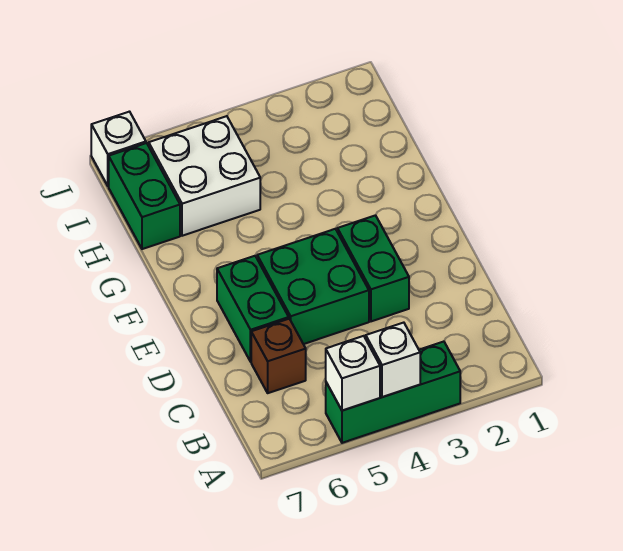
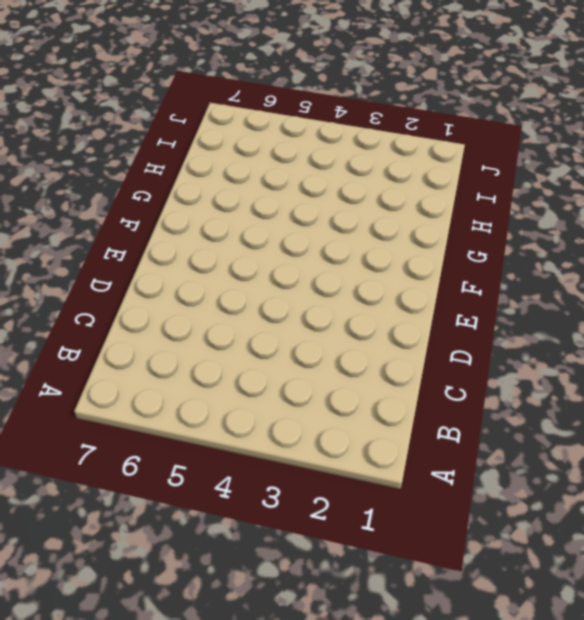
none -> green 1x3 brick [326,342,460,443]
none -> brown 1x1 brick [251,319,306,393]

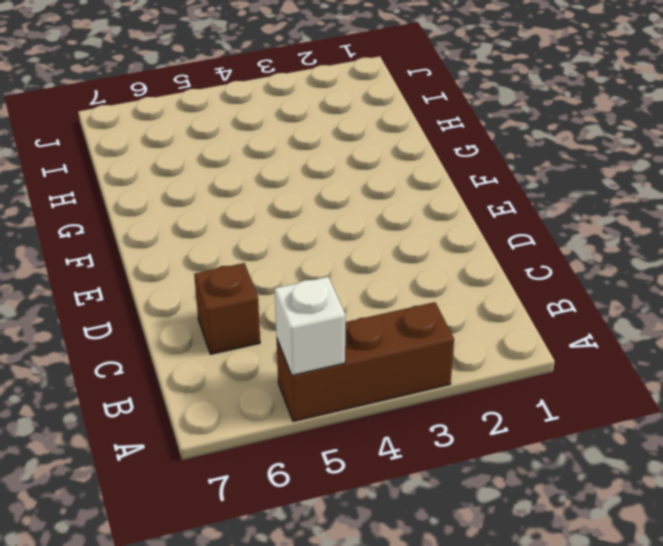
brown 1x3 brick [277,302,454,421] -> green 1x3 brick [326,342,460,443]
none -> green 1x2 brick [337,215,409,321]
none -> green 2x2 brick [257,229,369,344]

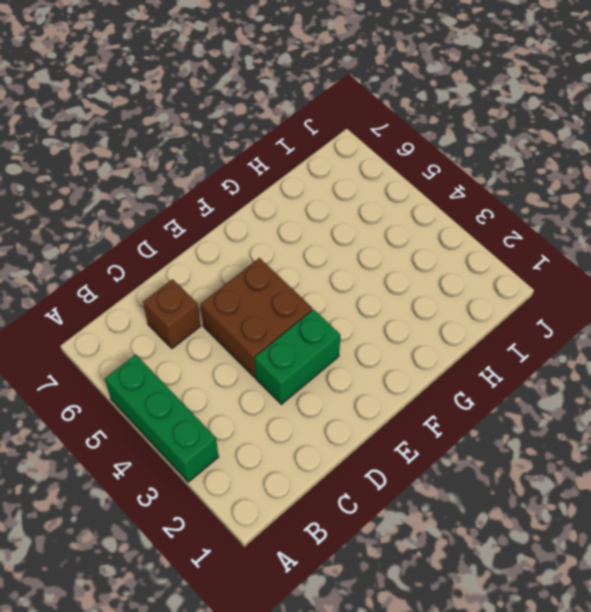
brown 2x2 brick [200,258,312,377] -> green 2x2 brick [257,229,369,344]
none -> green 1x2 brick [217,256,289,362]
none -> white 2x2 brick [149,116,260,236]

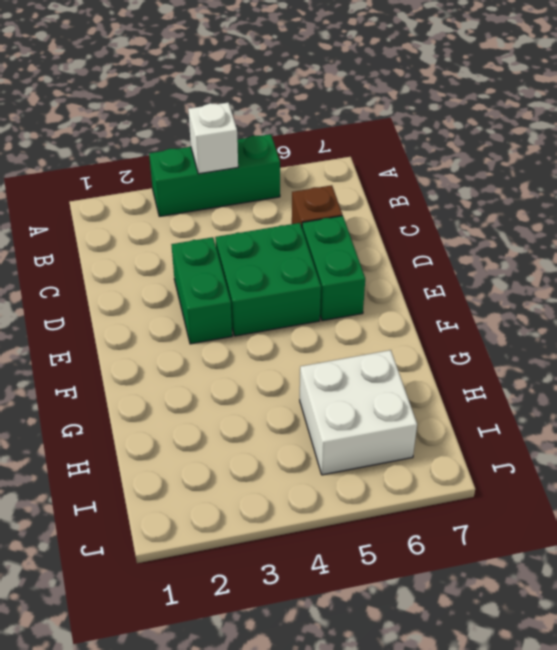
none -> green 1x2 brick [109,143,180,249]
none -> white 1x1 brick [91,112,146,186]

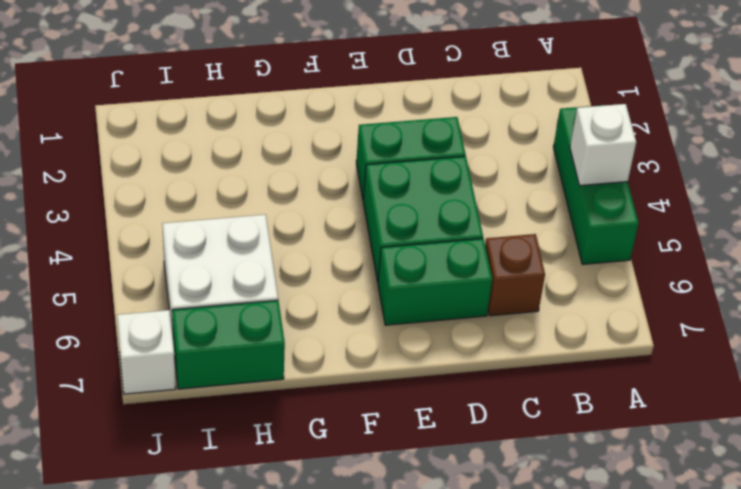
none -> white 1x1 brick [326,336,380,411]

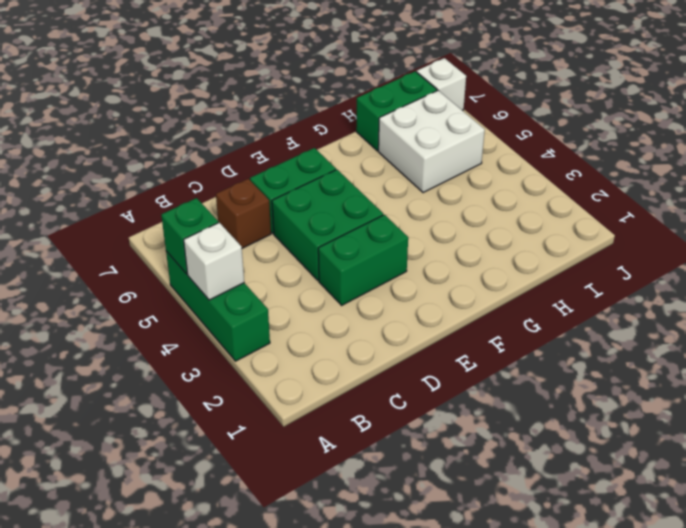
green 1x1 brick [161,198,218,274] -> white 1x1 brick [326,336,380,411]

